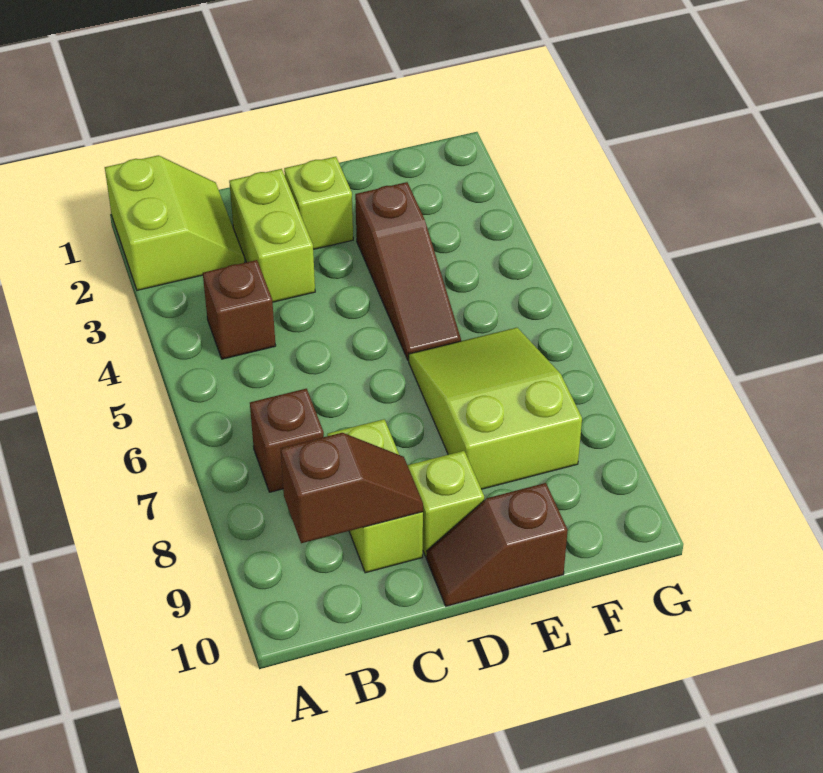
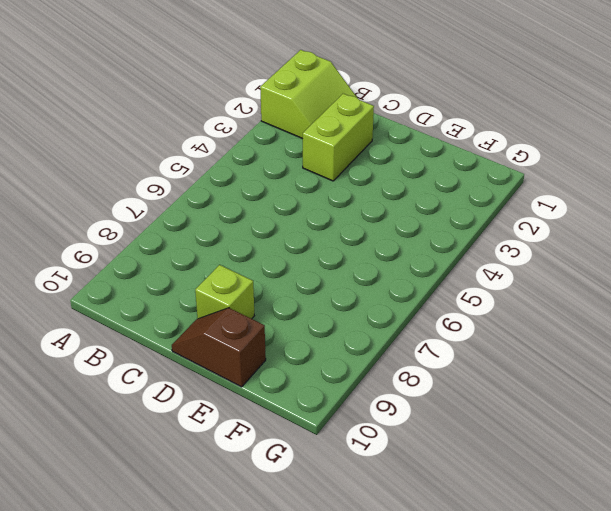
none -> brown 1x1 brick [203,260,276,359]
none -> brown 1x1 brick [250,389,324,492]

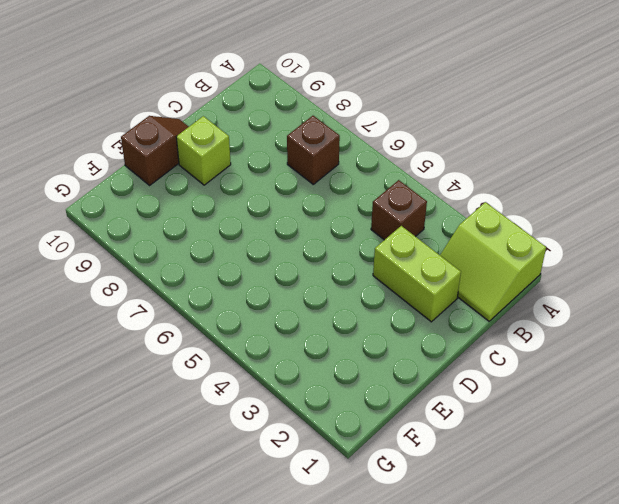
none -> lime 1x2 brick [327,419,423,573]
none -> lime 1x1 brick [284,157,353,249]

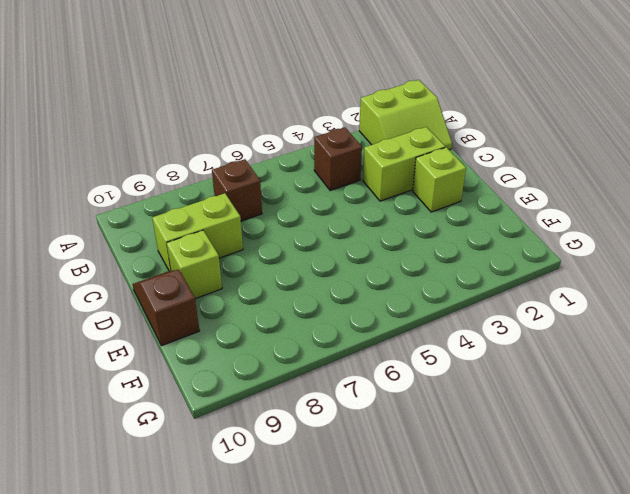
none -> brown 1x3 slope [355,182,461,360]
none -> lime 2x3 slope [409,328,582,489]

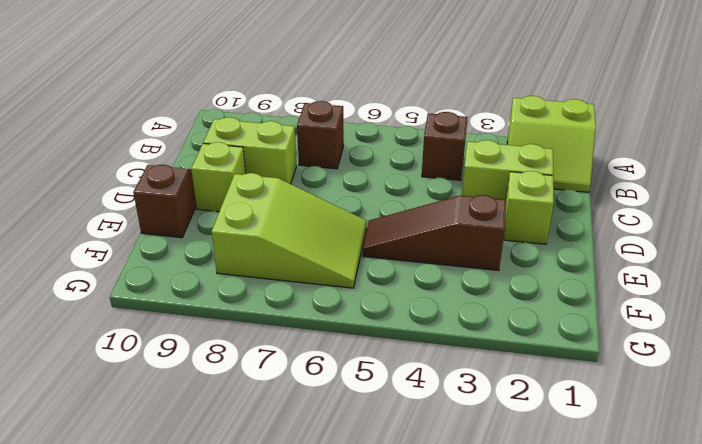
none -> brown 1x2 slope [280,433,423,543]

